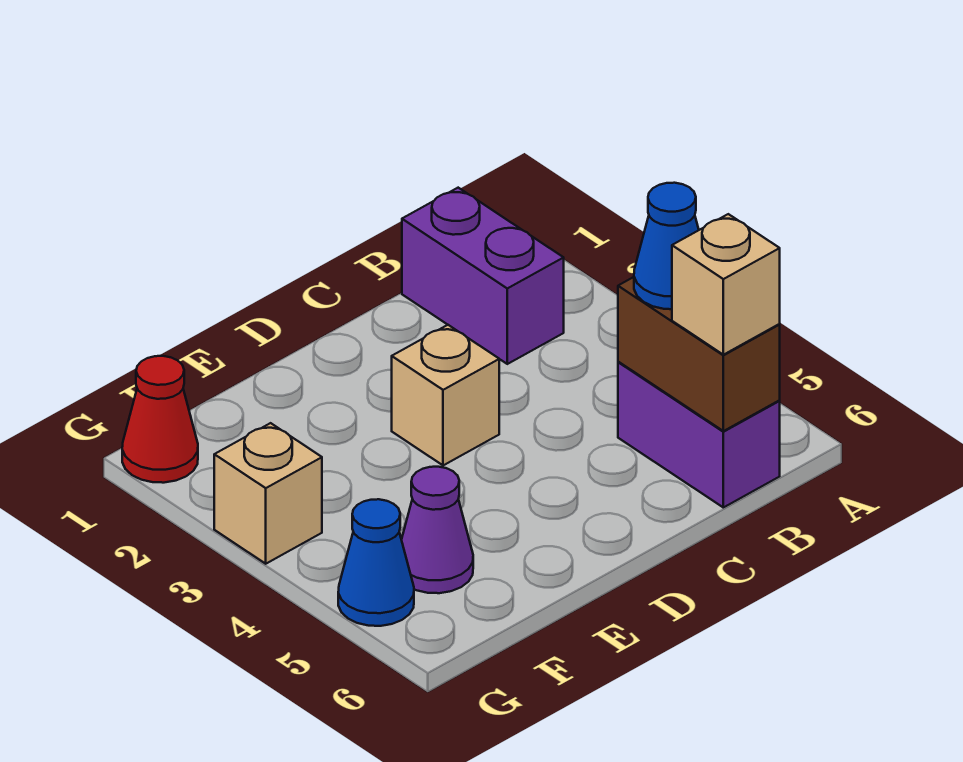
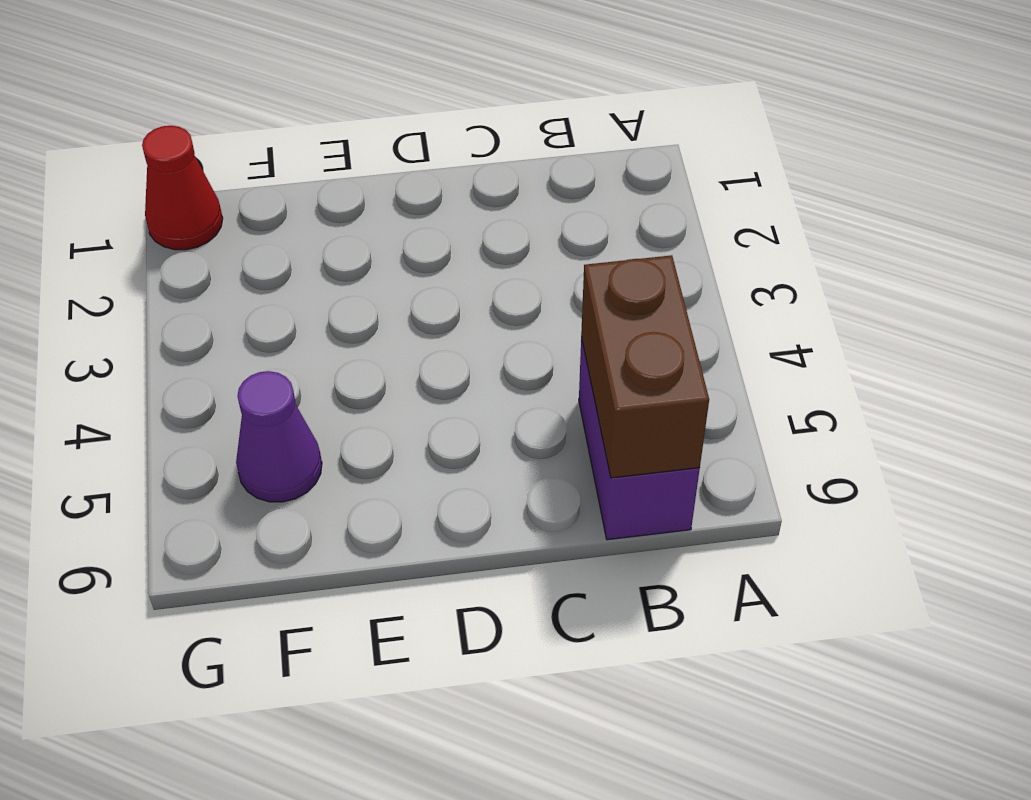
none -> purple 1x2 brick [402,188,564,364]
none -> tan 1x1 brick [392,325,499,465]

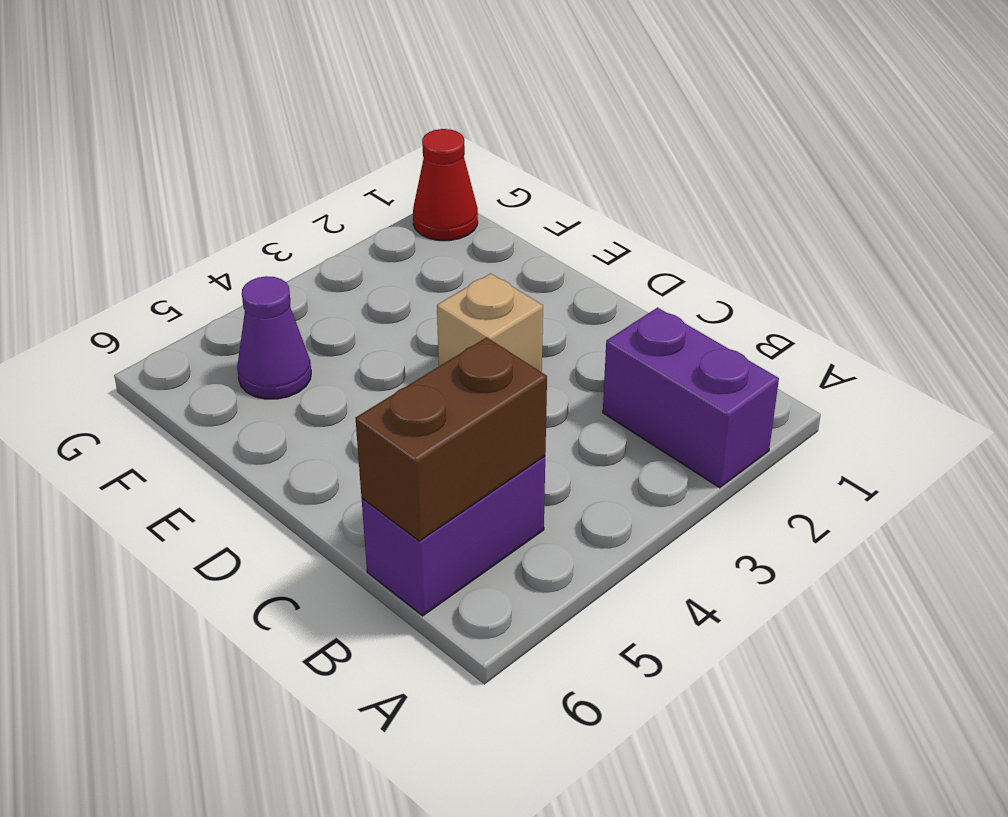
purple 1x2 brick [603,308,779,488] -> purple 1x2 brick turned to [402,188,564,364]
none -> tan 1x1 brick [214,423,322,564]
none -> blue 1x1 cone [338,499,414,626]

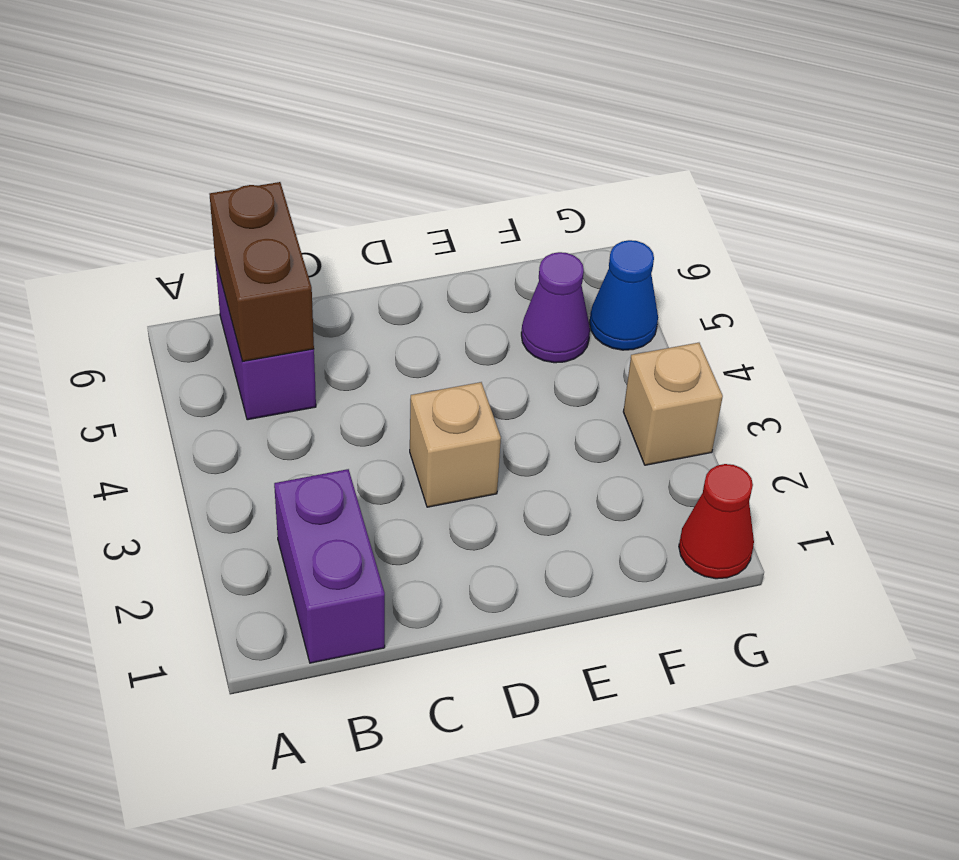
none -> blue 1x1 cone [634,183,699,309]
none -> tan 1x1 brick [672,214,780,355]

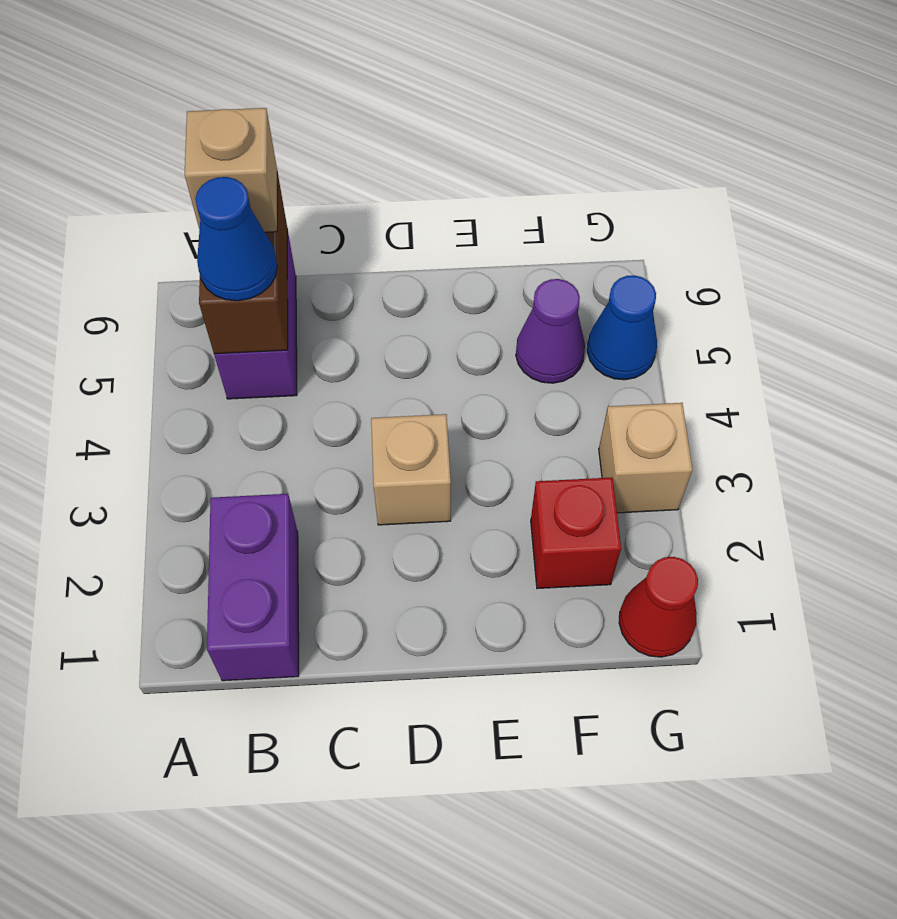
red 1x1 brick [531,478,621,589] -> none

